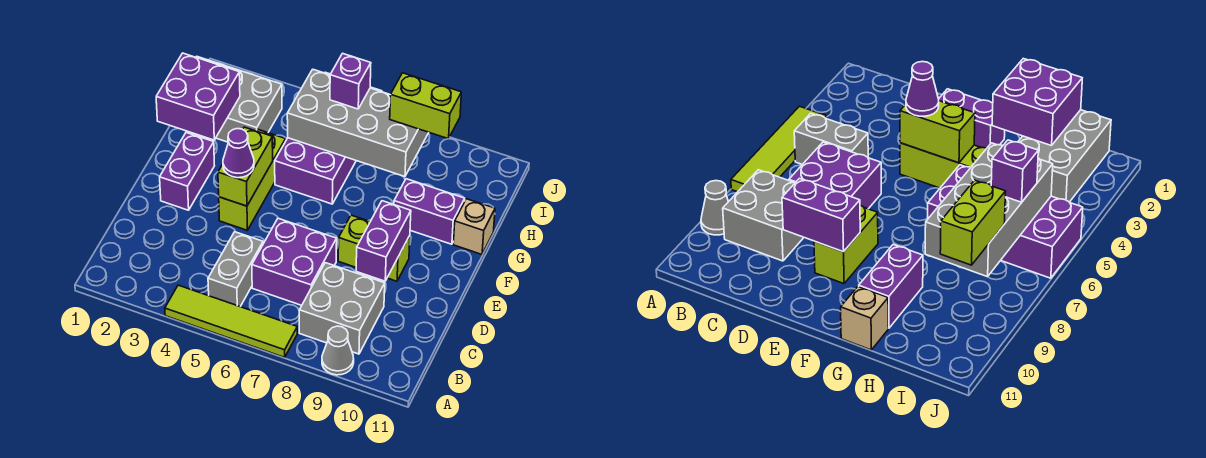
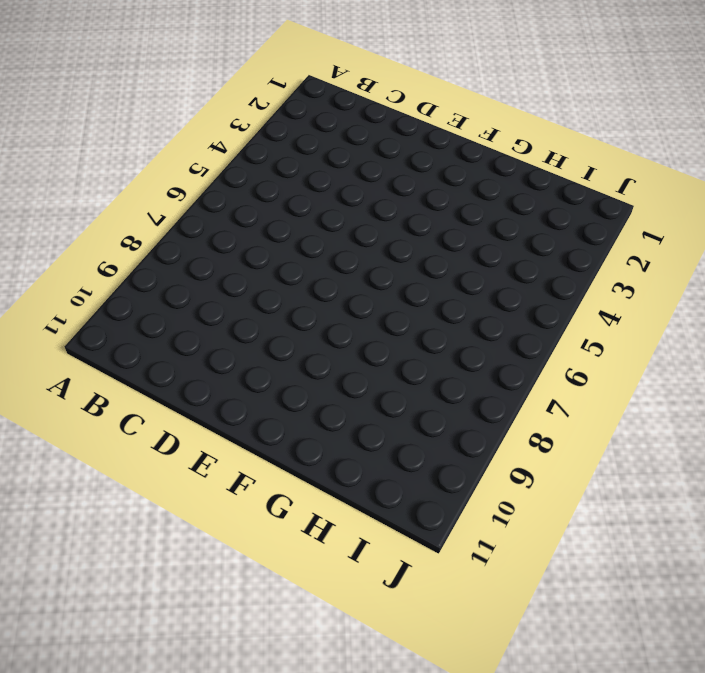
none -> lime 1x4 tile [165,285,297,357]
none -> grey 1x1 cone [322,326,354,375]
none -> grey 1x2 brick [208,232,263,307]

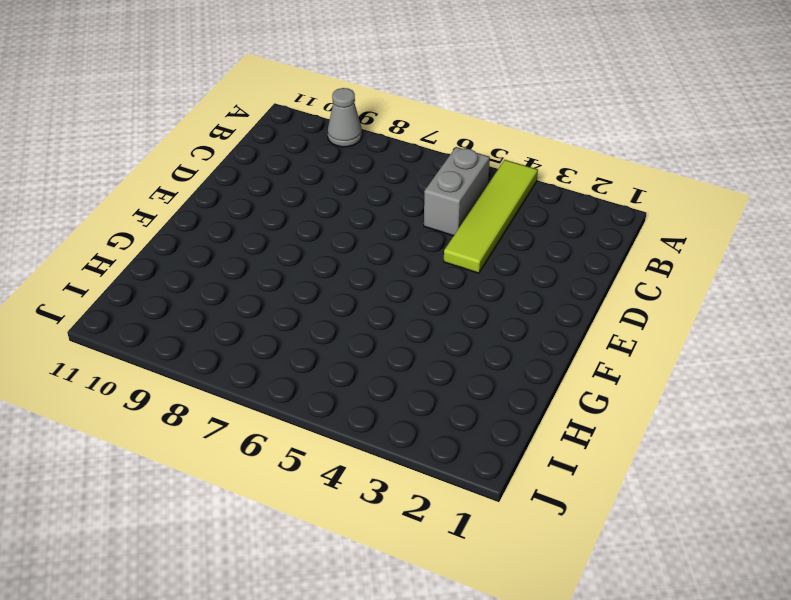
lime 1x4 tile [444,160,538,273] -> lime 1x4 tile turned to [165,285,297,357]
none -> grey 2x2 brick [299,263,385,354]
none -> purple 2x2 brick [252,218,337,305]
none -> purple 1x2 brick [160,133,215,210]

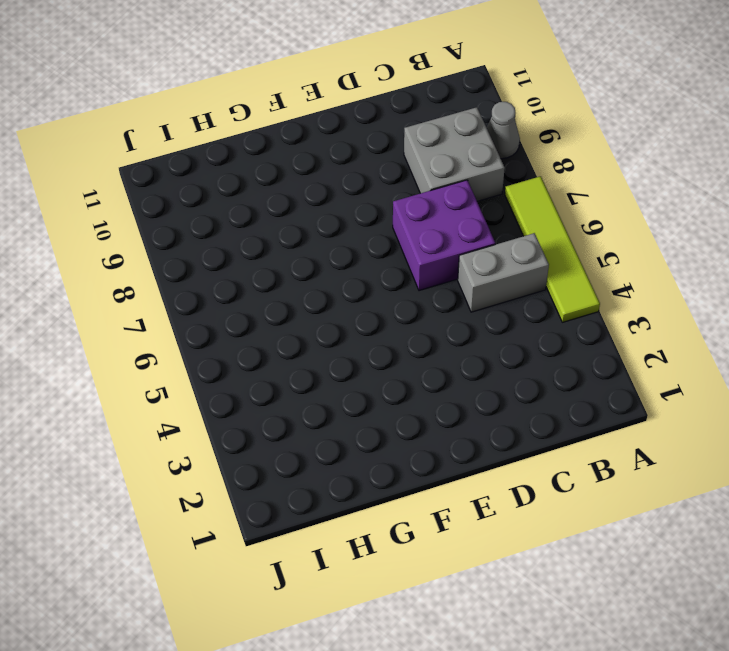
none -> purple 1x2 brick [160,133,215,210]
none -> lime 1x3 brick [219,130,286,230]
none -> lime 1x2 brick [338,215,410,281]

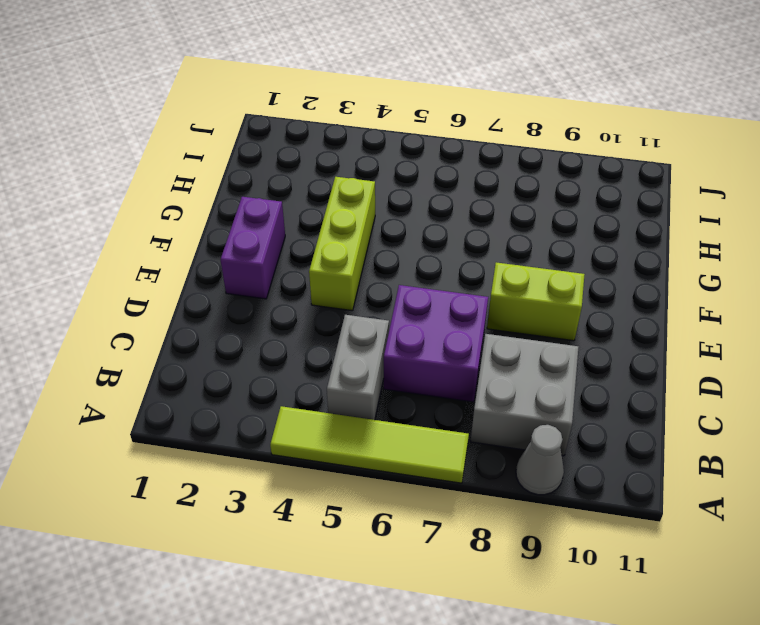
none -> purple 2x4 brick [275,72,382,204]
none -> purple 1x2 brick [394,179,465,244]
none -> tan 1x1 brick [453,199,495,254]

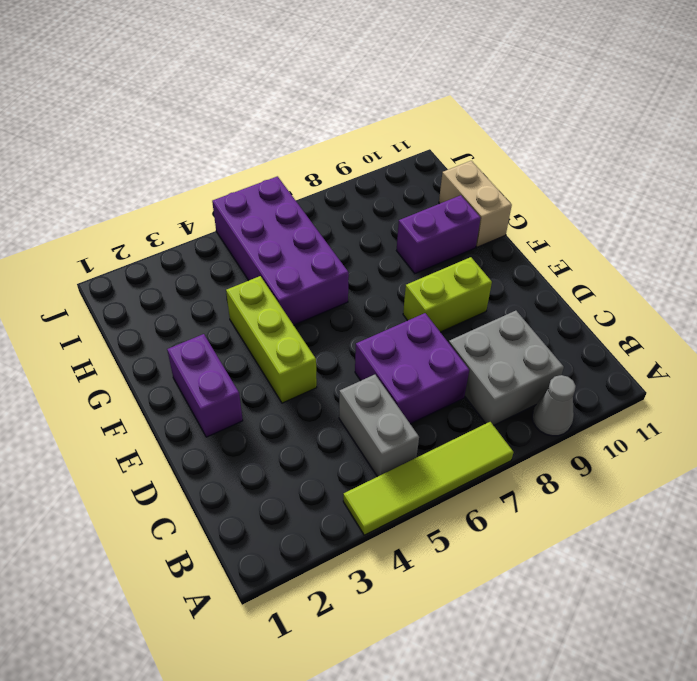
tan 1x2 brick [439,161,512,247] -> tan 1x1 brick [453,199,495,254]
none -> grey 2x3 brick [196,57,282,142]
none -> purple 1x2 brick [356,201,411,281]
none -> lime 1x2 brick [218,127,273,206]

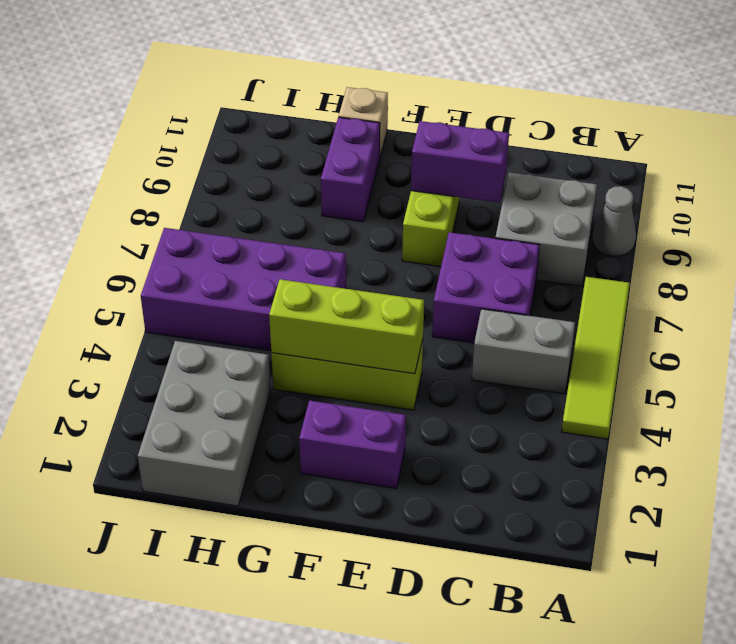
lime 1x3 brick [269,279,424,374] -> lime 1x2 brick [218,127,273,206]
none -> purple 2x2 brick [156,53,240,140]
none -> grey 2x4 brick [287,69,429,177]
none -> purple 1x1 cone [223,129,254,178]

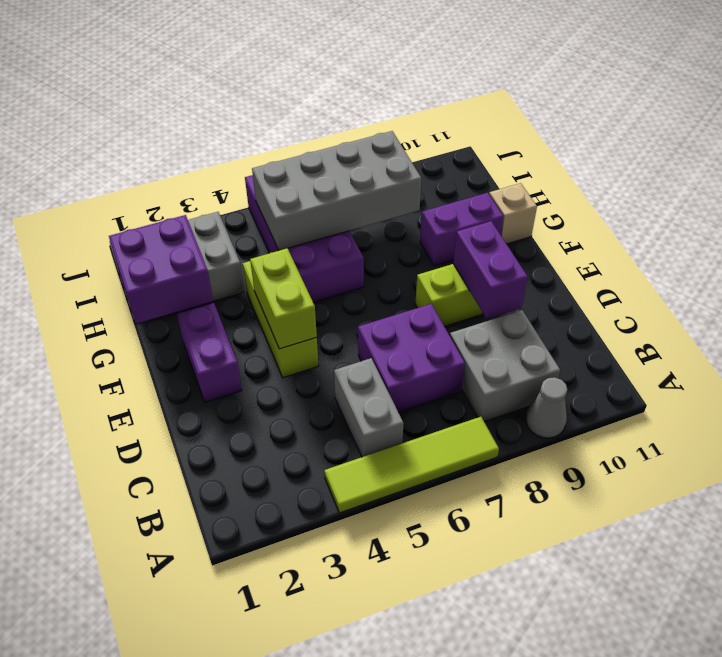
none -> purple 1x1 cone [223,129,254,178]
none -> purple 1x1 brick [330,53,371,109]
none -> lime 1x2 brick [390,73,461,139]

